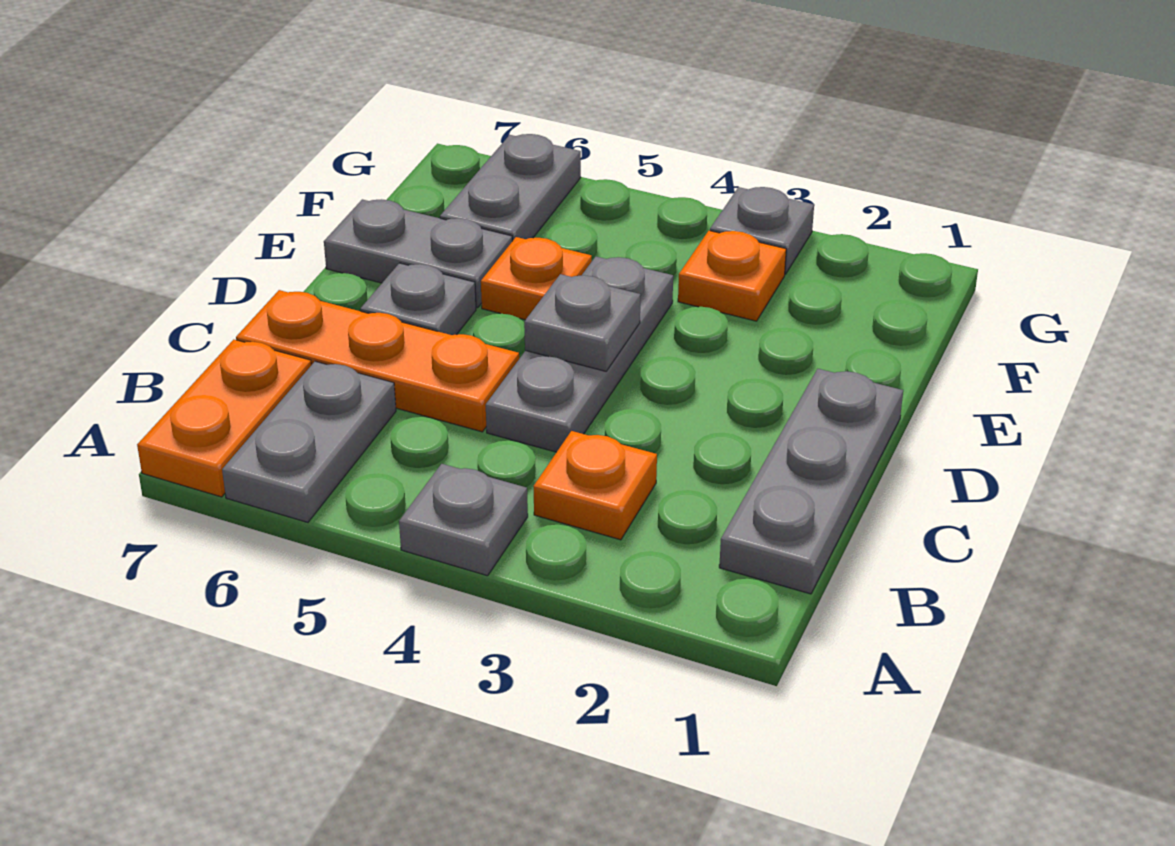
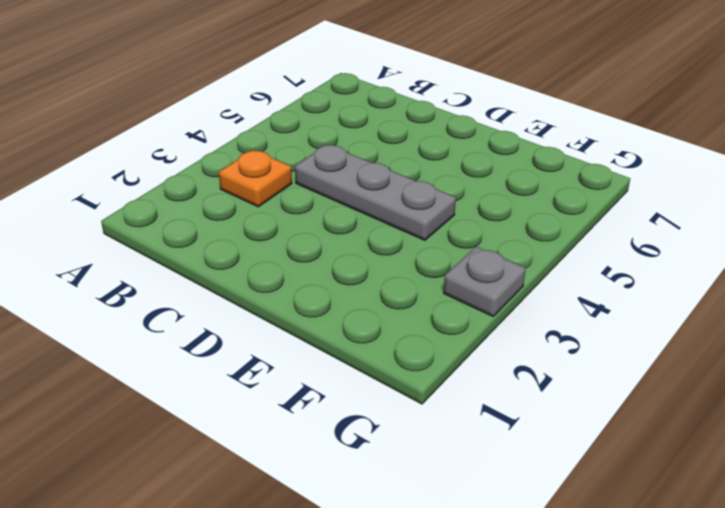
none -> grey 1x1 plate [399,464,528,576]
none -> grey 1x2 plate [222,361,396,522]
none -> orange 1x2 plate [137,340,311,497]

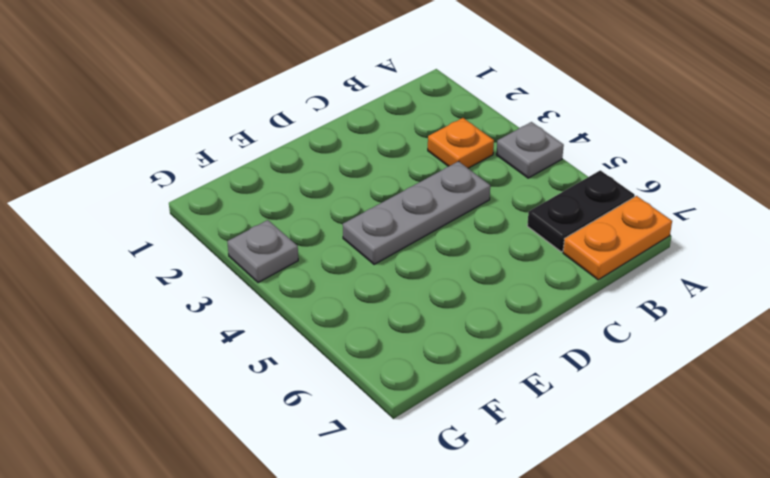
black 1x2 plate [527,170,635,252] -> grey 1x2 plate [222,361,396,522]
none -> grey 1x3 plate [719,369,903,594]
none -> orange 1x3 plate [236,290,519,432]
none -> grey 1x1 plate [360,263,476,335]

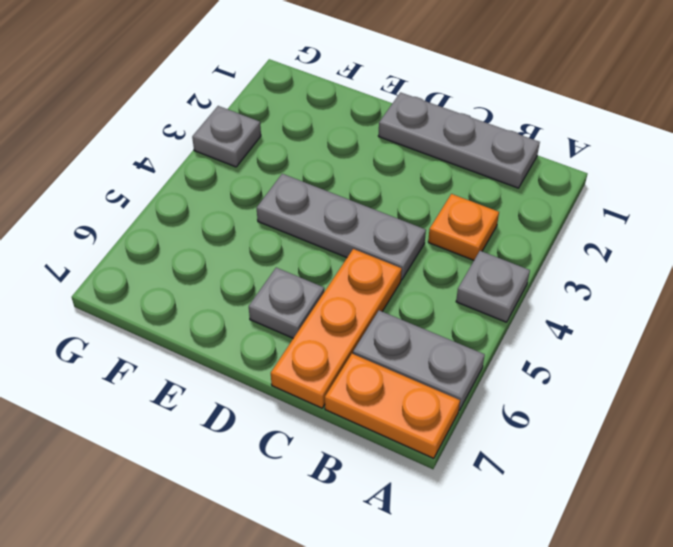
none -> orange 1x1 plate [481,237,592,320]
none -> grey 1x2 plate [324,199,512,308]
none -> orange 1x1 plate [678,231,786,321]

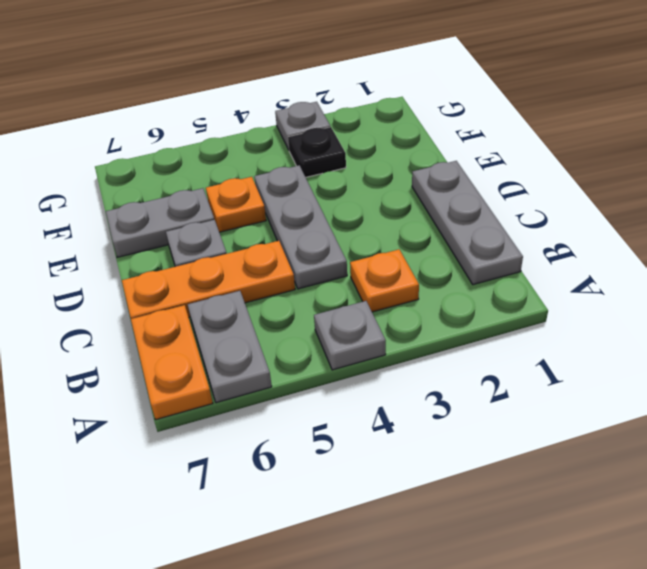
black 1x1 plate [288,127,346,177] -> orange 1x1 plate [678,231,786,321]
none -> grey 1x2 plate [440,134,581,241]
none -> grey 1x1 plate [524,274,641,371]

